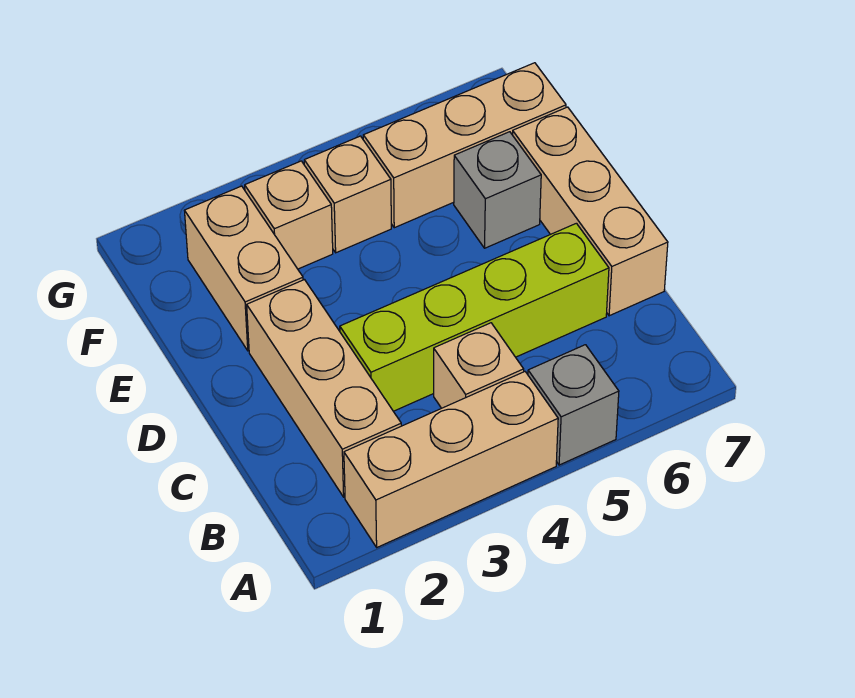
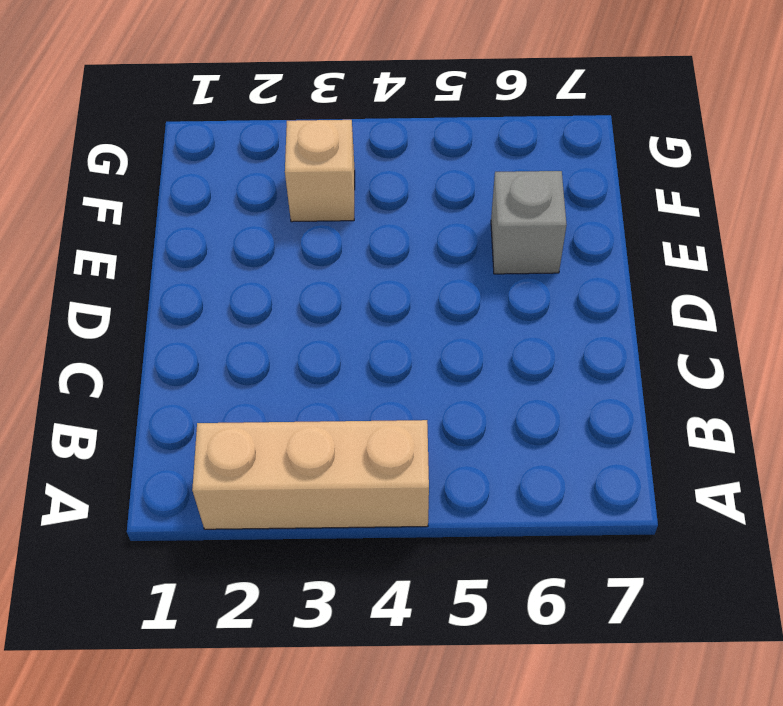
none -> grey 1x1 brick [528,345,619,465]
none -> tan 1x3 brick [247,280,401,497]

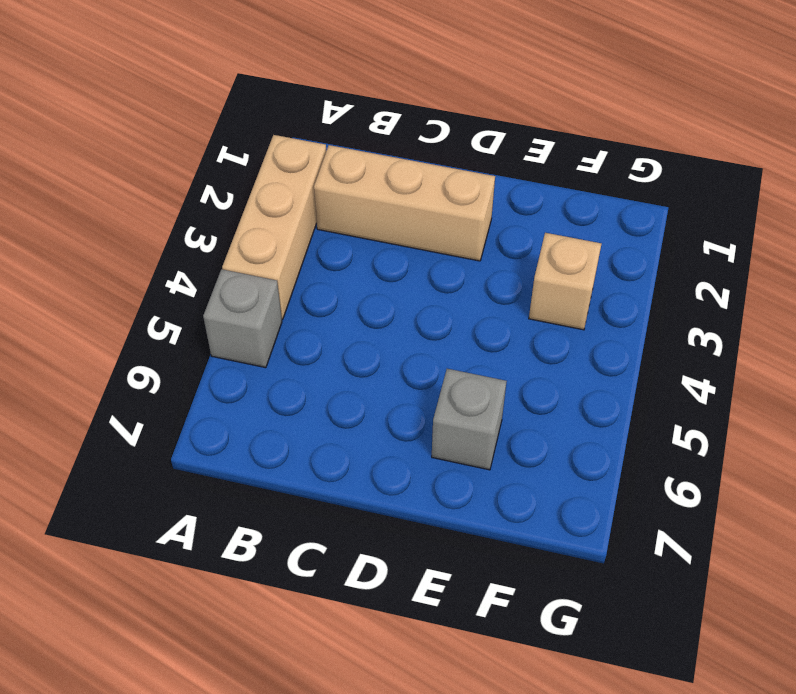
none -> tan 1x1 brick [434,323,524,408]
none -> lime 1x4 brick [340,223,609,411]

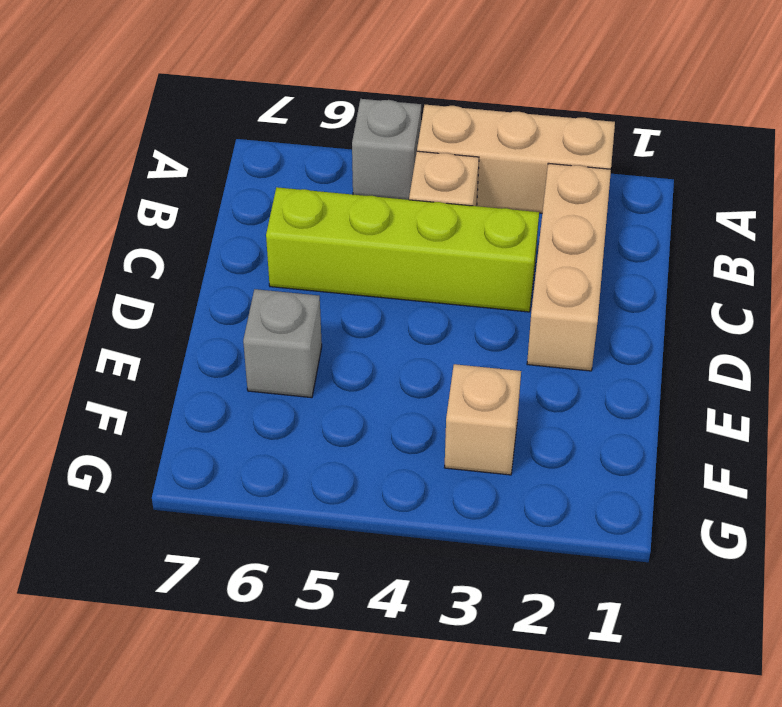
none -> tan 1x3 brick [513,107,668,316]
none -> tan 1x2 brick [184,186,303,351]

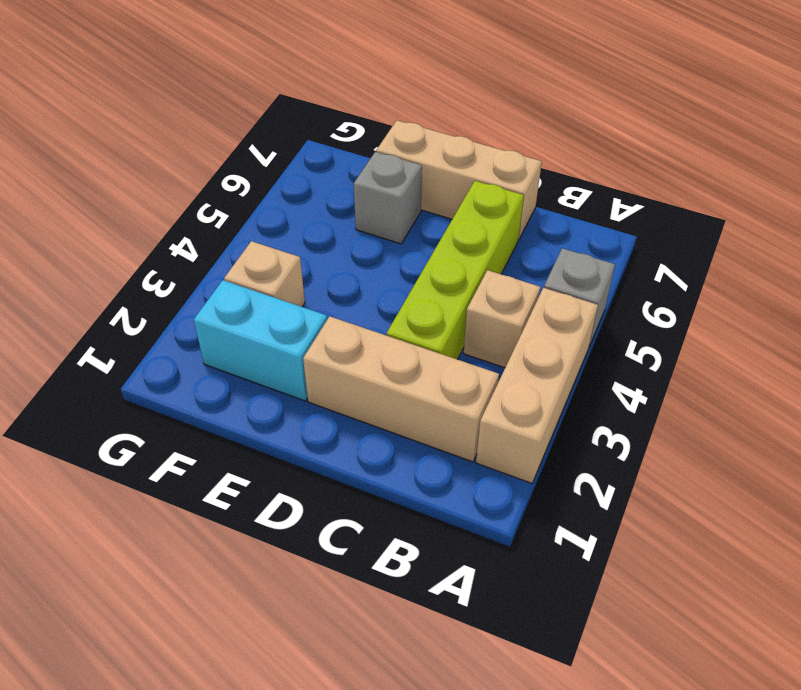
cyan 1x2 brick [194,280,327,401] -> tan 1x2 brick [184,186,303,351]
none -> tan 1x1 brick [304,136,391,253]
none -> tan 1x3 brick [363,63,566,228]

